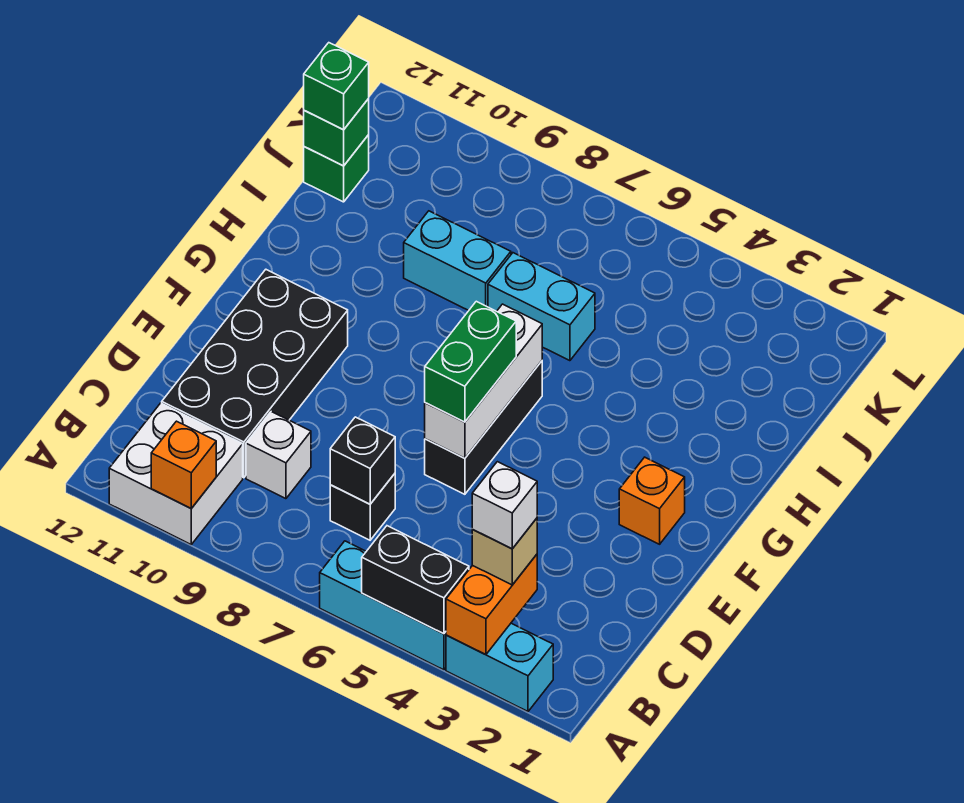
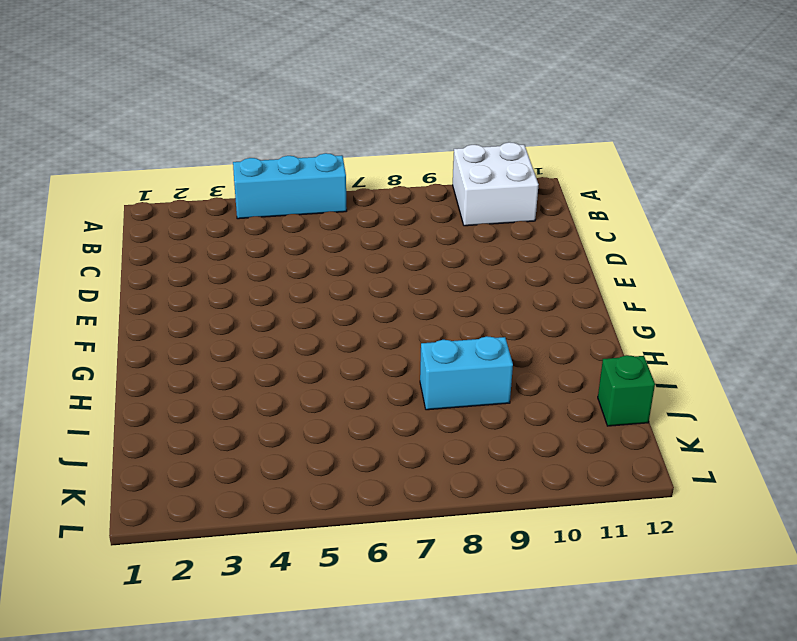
none -> cyan 1x2 brick [446,623,553,711]
none -> black 1x1 brick [330,474,395,540]
none -> white 1x1 brick [246,412,311,499]

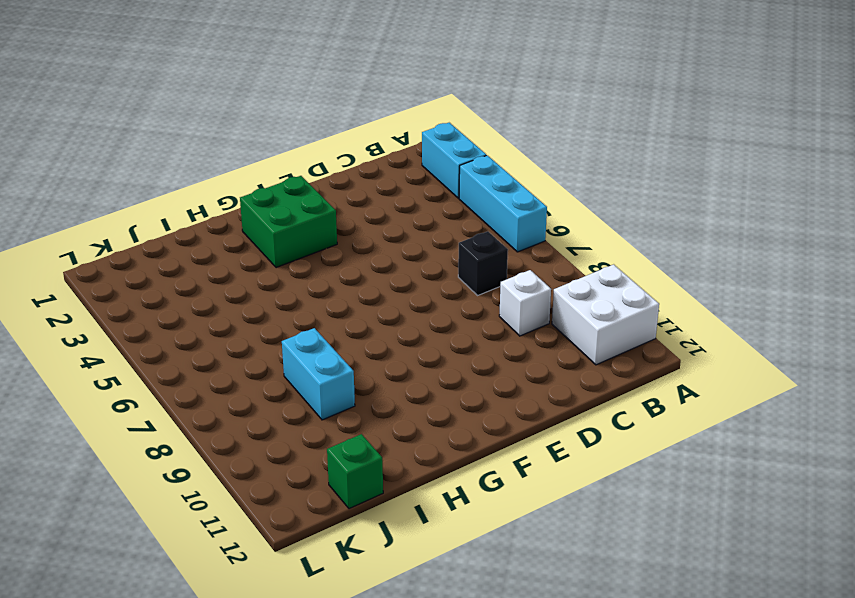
green 2x2 brick [240,176,337,268] -> orange 1x1 brick [619,457,685,544]
none -> black 2x4 brick [162,270,348,478]
none -> black 1x3 brick [425,361,542,494]
none -> cyan 1x2 brick [488,253,595,361]

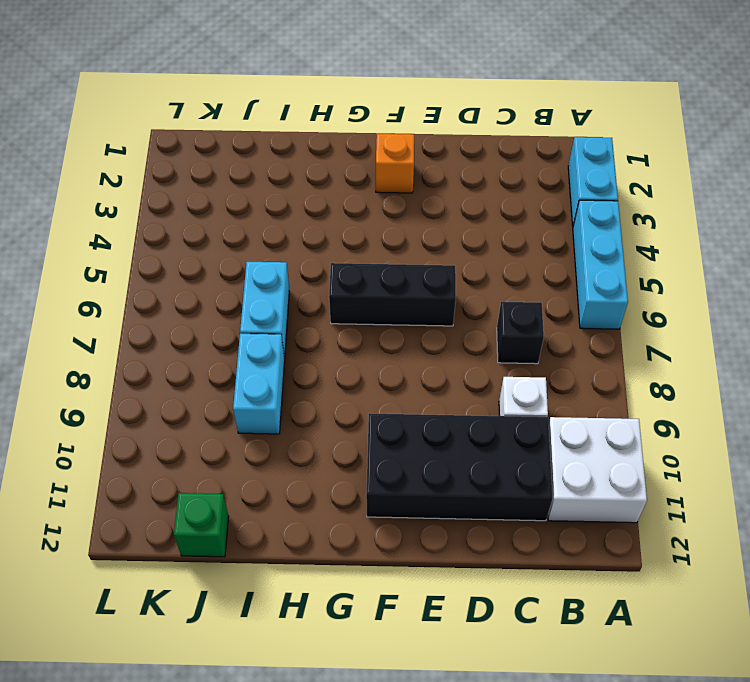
none -> orange 1x2 brick [446,554,537,655]
none -> black 1x2 brick [362,526,469,634]
none -> orange 1x1 brick [151,421,216,508]

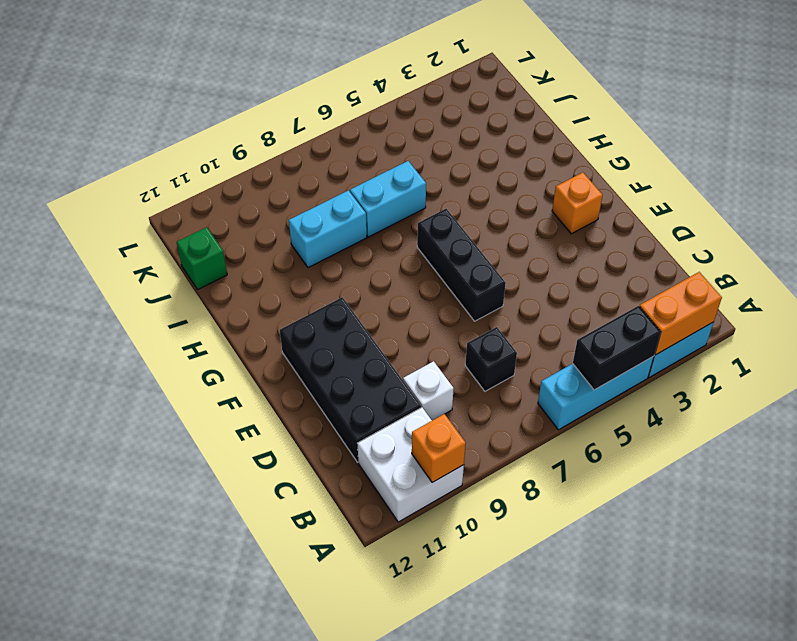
orange 1x2 brick [639,272,722,355] -> orange 1x2 brick turned to [446,554,537,655]
none -> black 1x1 brick [330,417,395,504]
none -> white 1x3 brick [425,304,542,458]
none -> green 1x1 brick [304,99,369,166]

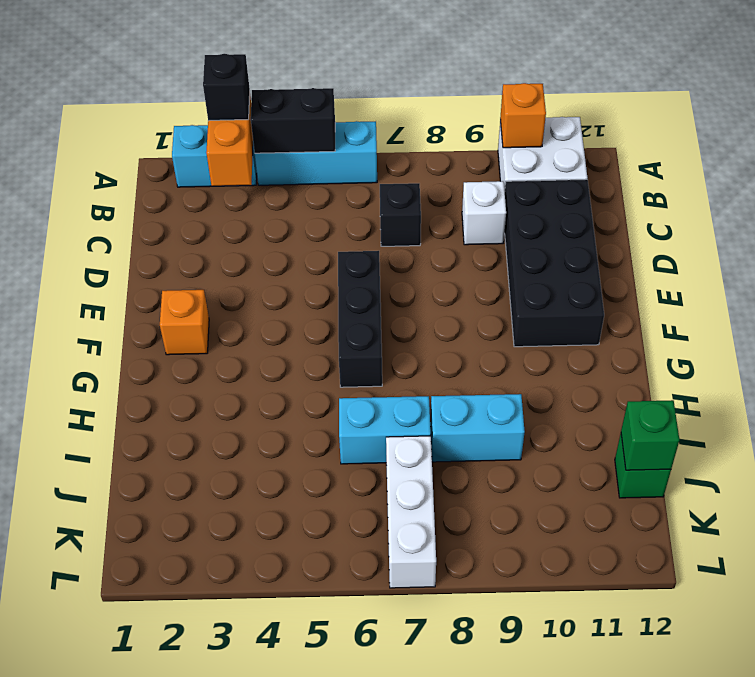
black 1x1 brick [203,54,250,120] -> black 1x1 brick moved to [330,417,395,504]
white 1x3 brick [386,436,436,588] -> white 1x3 brick moved to [425,304,542,458]
none -> tan 1x1 brick [472,518,537,585]
none -> green 1x2 brick [425,301,516,422]
none -> green 1x1 brick [304,43,369,130]

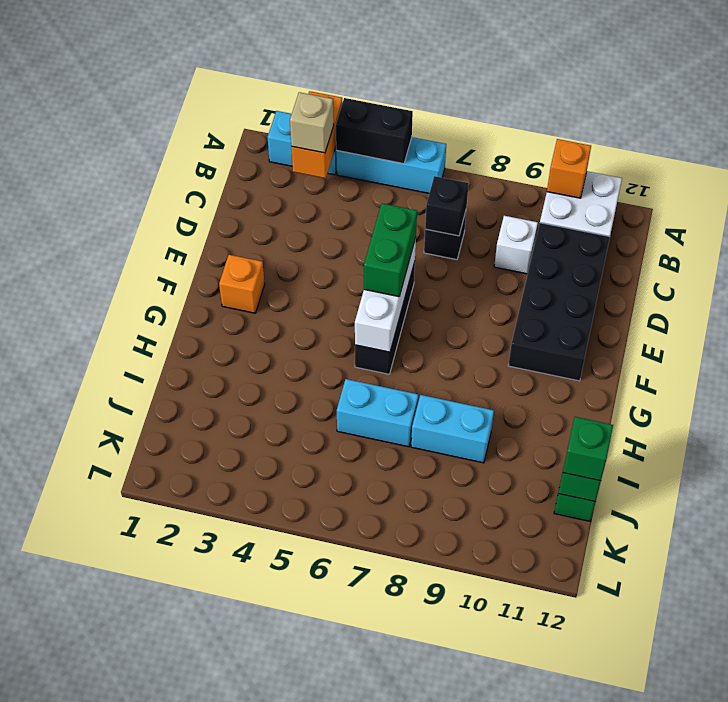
none -> white 1x1 brick [472,462,537,549]

